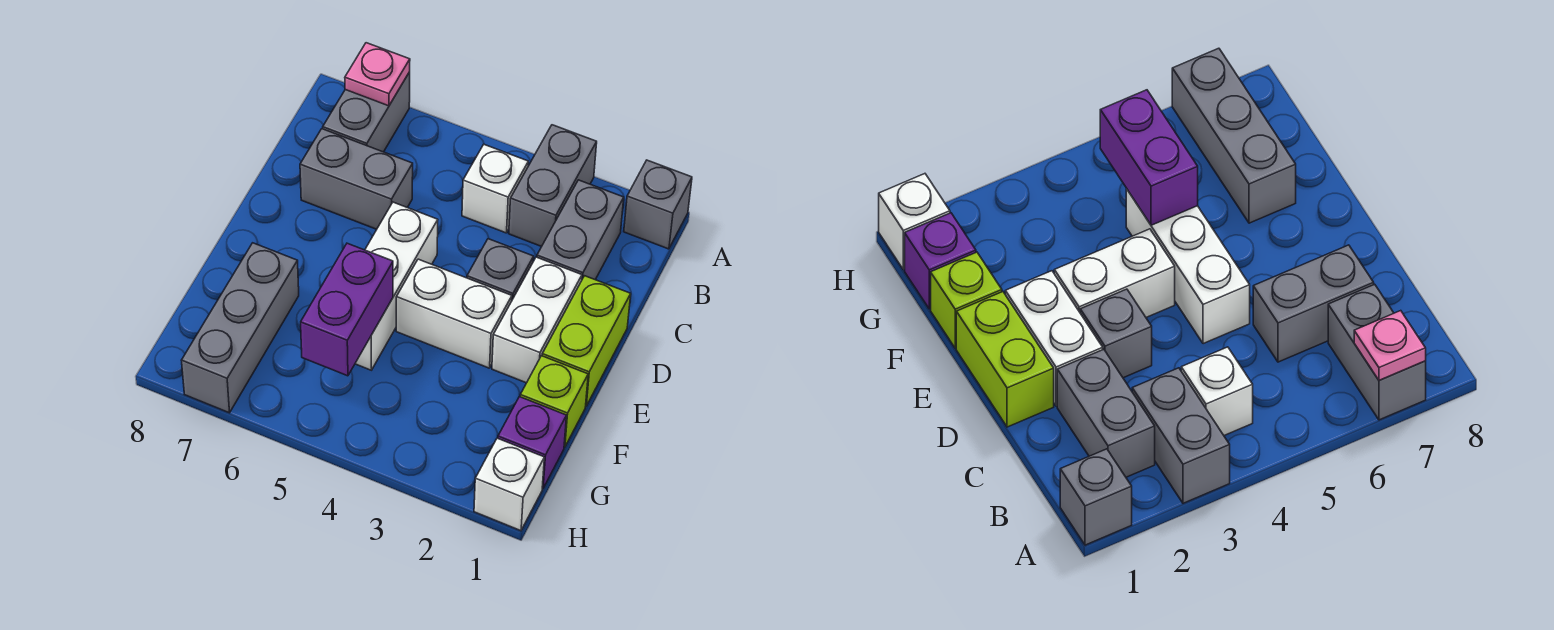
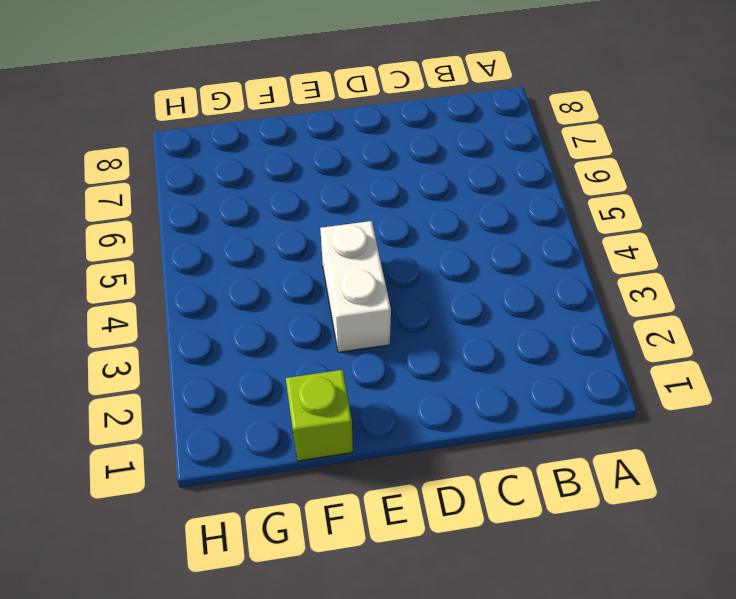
none -> grey 1x1 brick [624,160,692,249]
none -> grey 1x2 brick [509,125,597,247]
none -> grey 1x2 brick [323,72,410,152]

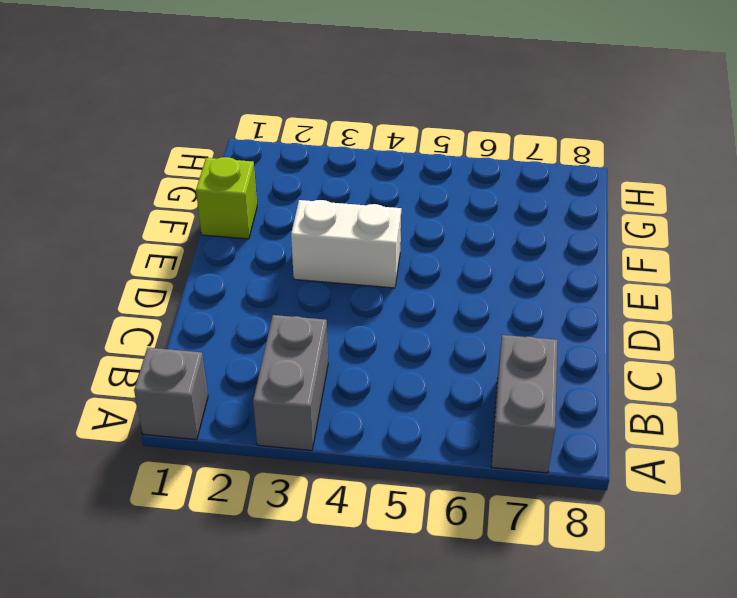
none -> grey 1x2 brick [537,180,624,280]
none -> white 1x1 brick [462,145,528,233]
none -> grey 1x2 brick [300,129,413,229]

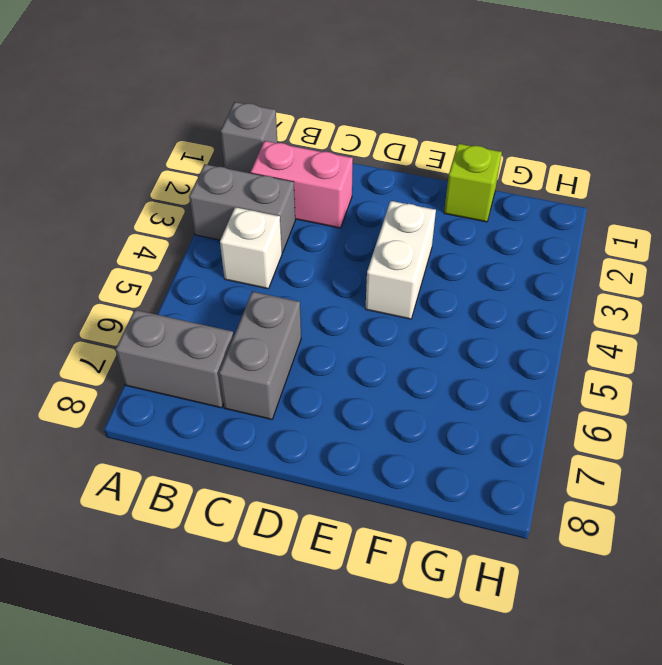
pink 1x2 brick [251,141,353,228] -> grey 1x2 brick [537,180,624,280]
none -> lime 1x2 brick [542,276,631,406]
none -> white 1x2 brick [492,257,582,383]
none -> grey 1x1 brick [467,239,534,300]

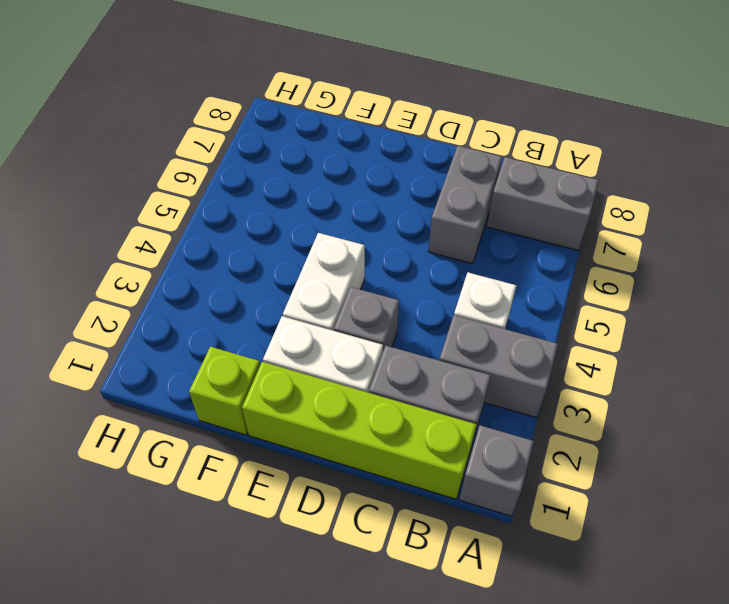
lime 1x4 brick [242,362,477,499] -> lime 1x2 brick [542,276,631,406]
none -> white 1x3 brick [355,202,438,370]
none -> grey 1x3 brick [181,243,299,413]
none -> purple 1x1 brick [498,397,567,488]

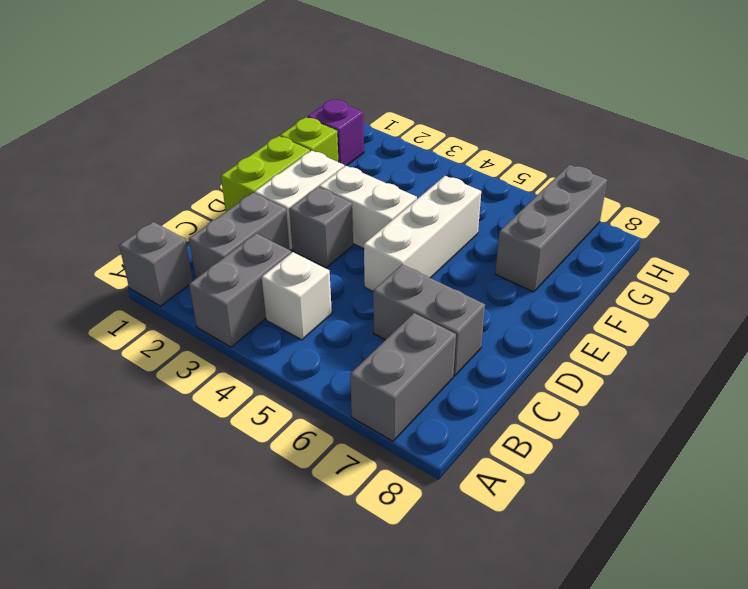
none -> white 1x1 brick [474,438,544,531]
none -> pink 1x1 plate [345,43,410,106]
none -> purple 1x2 brick [301,243,393,376]

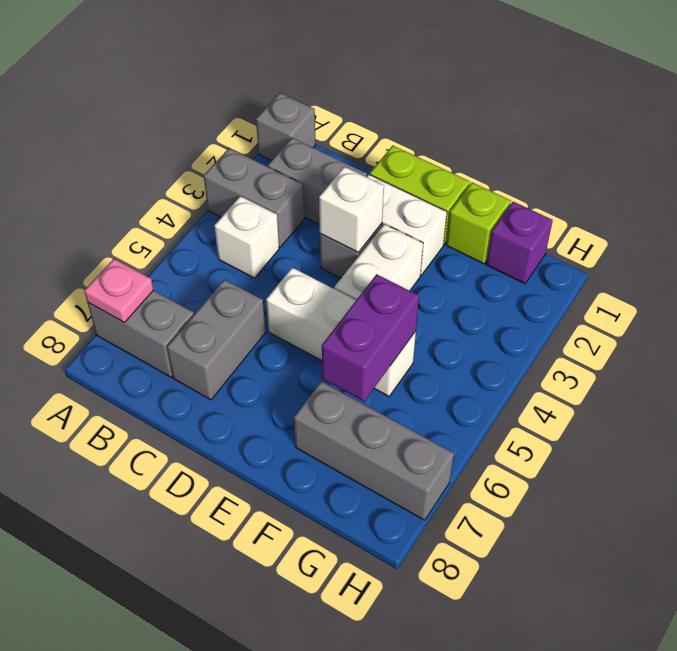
white 1x1 brick [319,167,384,252] -> white 1x1 brick moved to [474,438,544,531]
purple 1x2 brick [322,274,419,401] -> purple 1x2 brick turned to [301,243,393,376]

